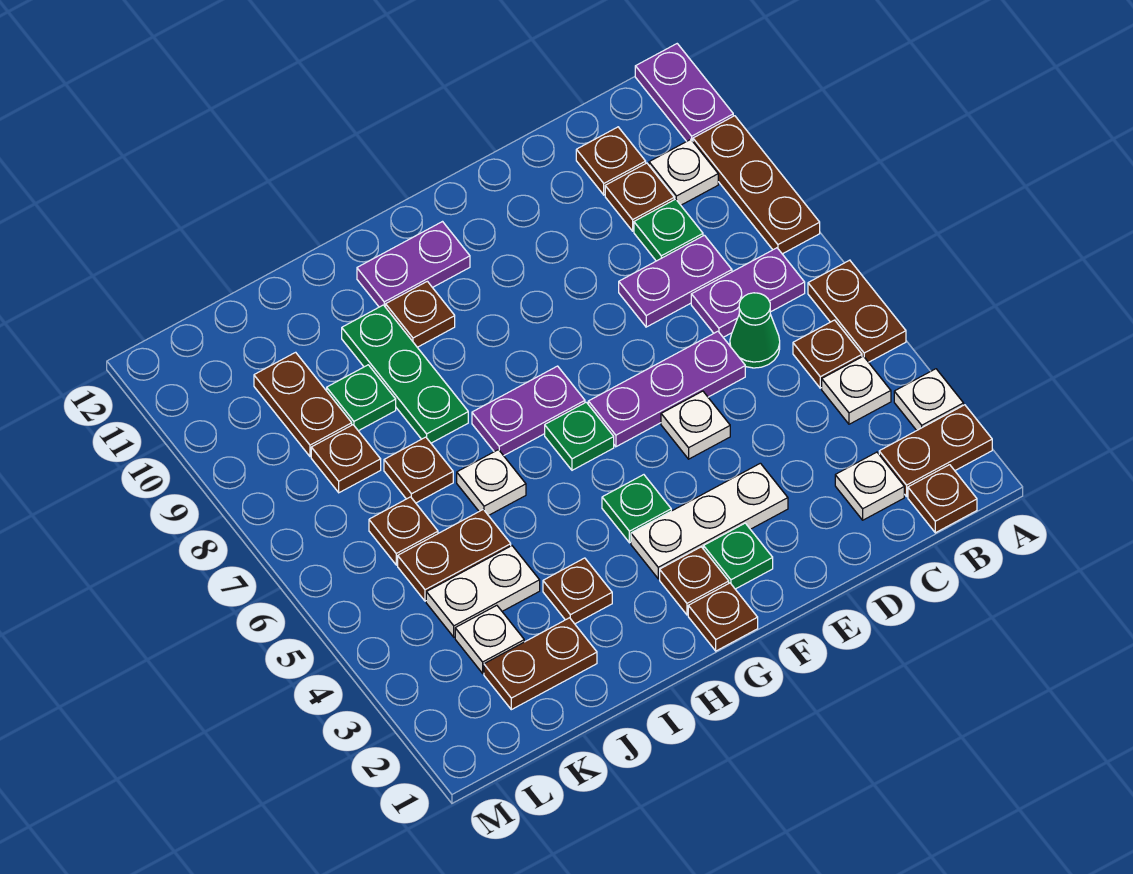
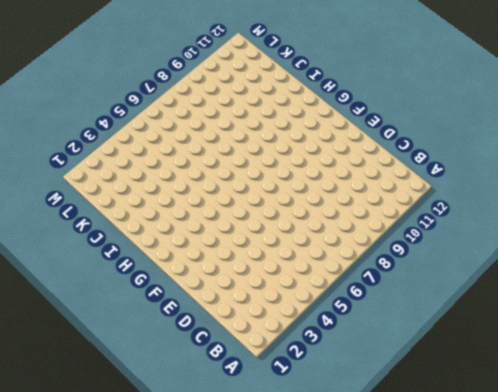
none -> brown 1x2 plate [879,405,992,496]
none -> white 1x1 plate [894,369,964,430]
none -> brown 1x2 plate [808,260,906,362]
none -> brown 1x3 plate [693,116,820,254]

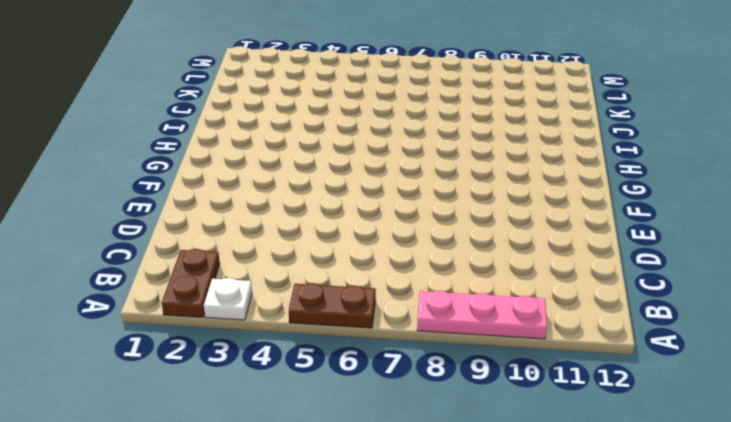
pink 1x3 plate [417,291,547,339] -> brown 1x3 plate [693,116,820,254]
none -> purple 1x2 plate [635,44,733,141]
none -> brown 1x1 plate [908,465,977,533]
none -> white 1x1 plate [822,356,891,424]
none -> brown 1x1 plate [793,320,862,388]

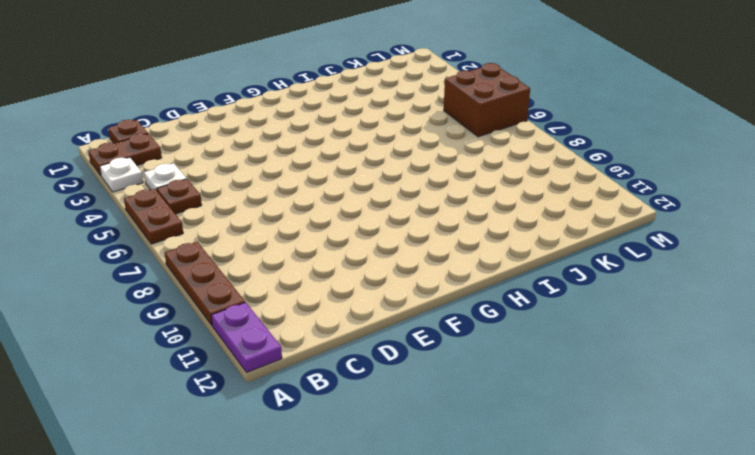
brown 2x2 brick [444,63,530,137] -> none
none -> purple 1x2 plate [691,248,805,337]
none -> white 1x1 plate [649,139,718,205]
none -> white 1x1 plate [835,452,904,520]
none -> green 1x1 cone [730,293,780,368]

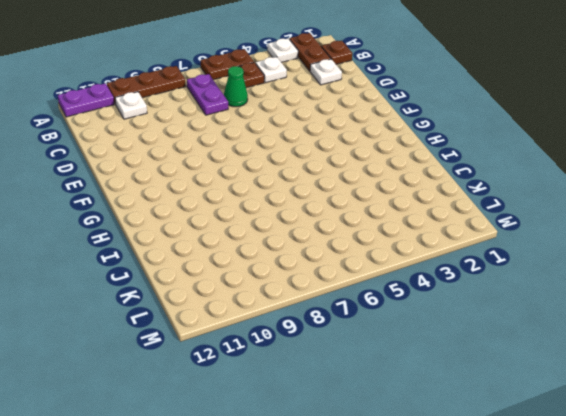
none -> purple 1x2 plate [619,235,732,327]
none -> green 1x1 plate [634,199,703,261]
none -> brown 1x1 plate [605,163,674,231]
none -> brown 1x1 plate [576,127,646,195]

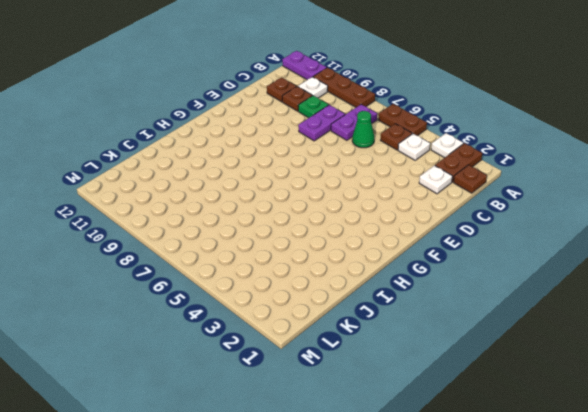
none -> purple 1x3 plate [588,331,745,447]
none -> white 1x3 plate [631,463,788,579]
none -> white 1x1 plate [661,391,730,459]
none -> green 1x1 plate [704,523,773,589]

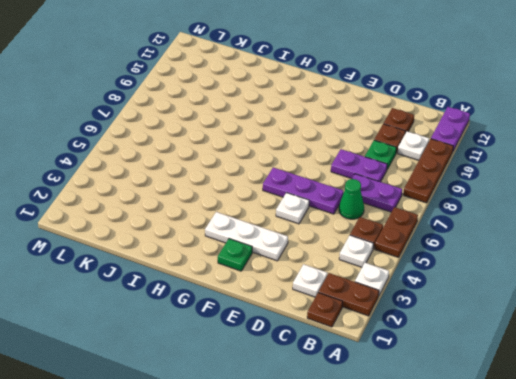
none -> brown 1x1 plate [688,583,758,651]
none -> brown 1x1 plate [660,547,729,615]
none -> green 1x1 plate [602,475,671,543]
none -> green 1x1 plate [545,402,614,470]

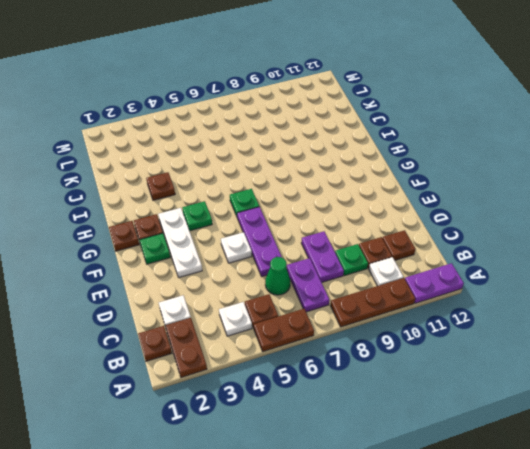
none -> white 1x1 plate [894,369,964,430]
none -> purple 1x2 plate [472,366,585,456]
none -> purple 1x2 plate [357,222,470,307]
none -> brown 1x1 plate [386,281,455,347]

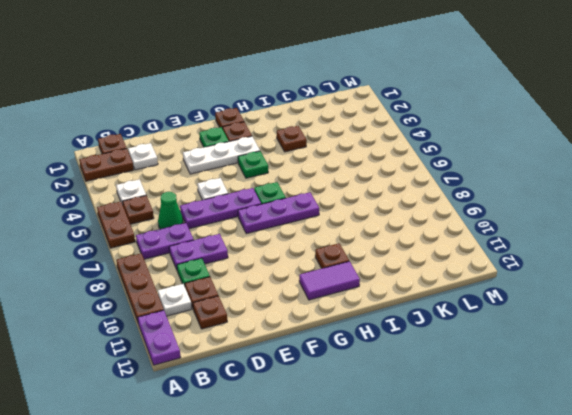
purple 1x3 plate [238,192,319,234] -> purple 1x2 plate [472,366,585,456]
purple 1x2 tile [299,261,360,300] -> purple 1x2 plate [357,222,470,307]
none -> white 1x1 plate [894,369,964,430]
none -> white 1x1 plate [457,450,526,516]
none -> green 1x3 plate [342,305,468,443]
none -> brown 1x2 plate [484,618,597,710]

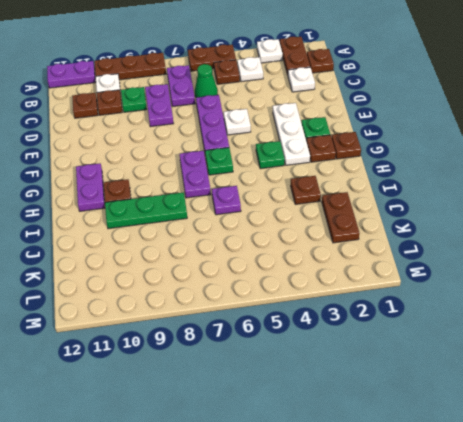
purple 1x1 plate [212,186,241,215] -> white 1x1 plate [457,450,526,516]
none -> white 1x2 plate [426,546,540,637]
none -> brown 1x2 plate [398,509,511,601]
none -> brown 1x1 plate [384,437,453,503]
none -> green 1x1 plate [327,365,396,431]

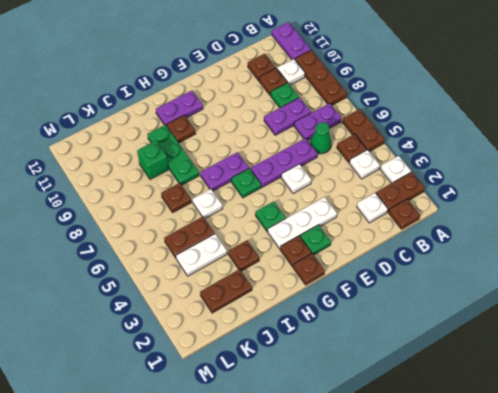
green 1x1 brick [137,141,168,179] -> green 1x1 plate [327,365,396,431]
none -> white 1x1 plate [455,605,524,673]
none -> brown 1x1 plate [369,497,438,565]
none -> brown 1x1 plate [311,425,381,493]
none -> brown 1x2 plate [254,352,352,457]

